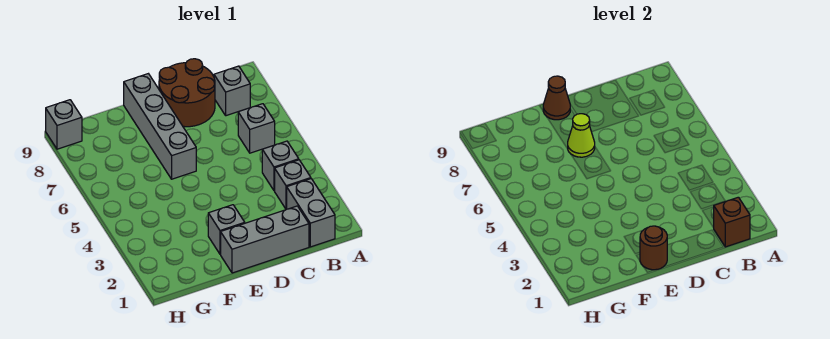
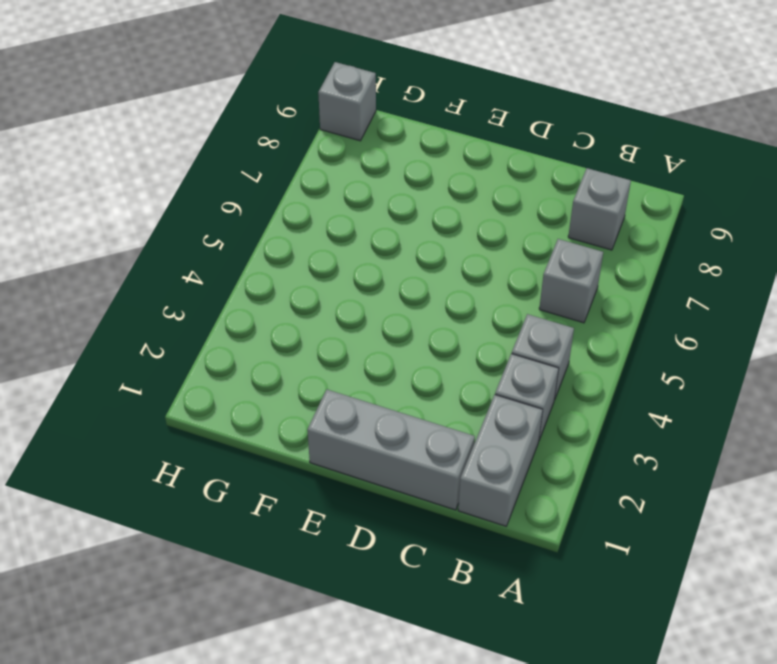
none -> brown 2x2 round brick [159,59,215,127]
none -> grey 1x1 brick [208,205,245,254]
none -> grey 1x4 brick [124,74,196,179]

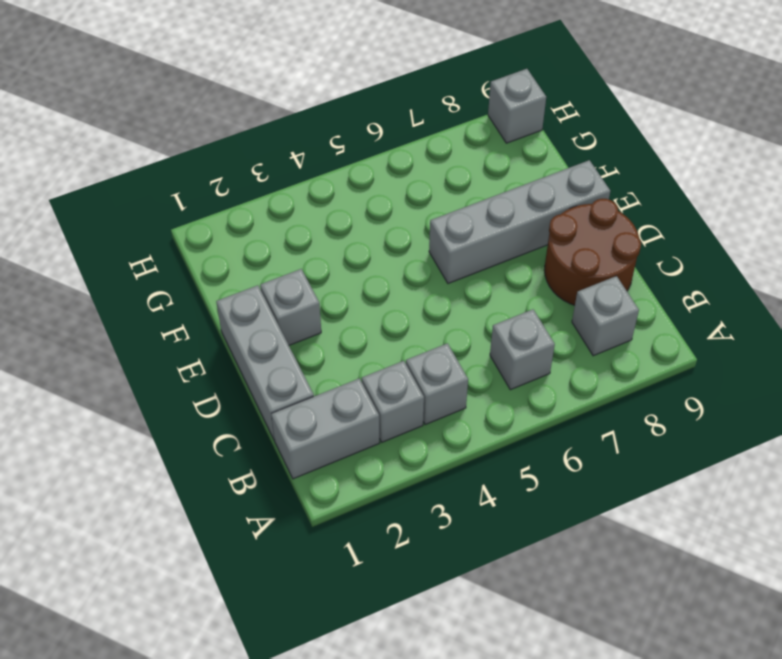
none -> brown 1x1 brick [714,197,750,247]
none -> brown 1x1 round brick [640,226,667,270]
none -> lime 1x1 cone [568,114,595,157]

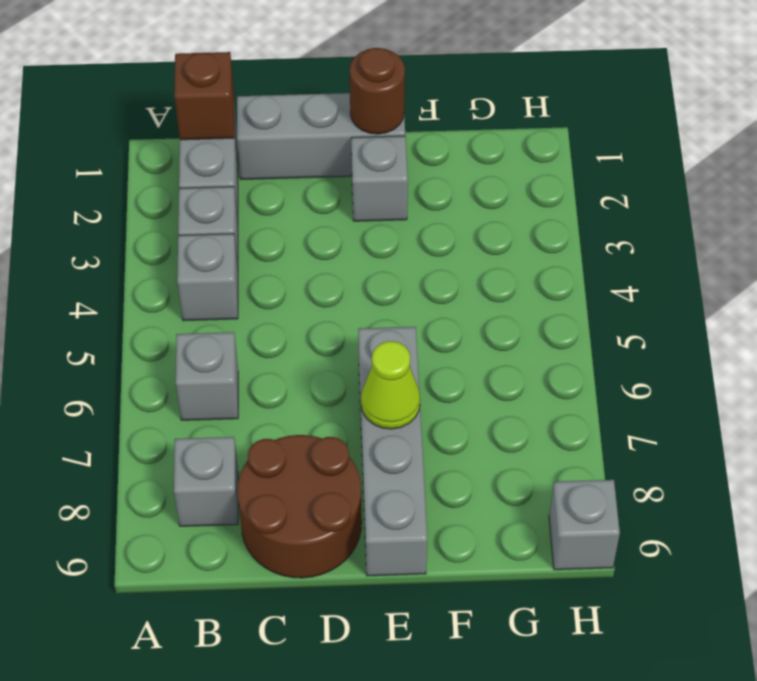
none -> brown 1x1 cone [543,76,570,120]

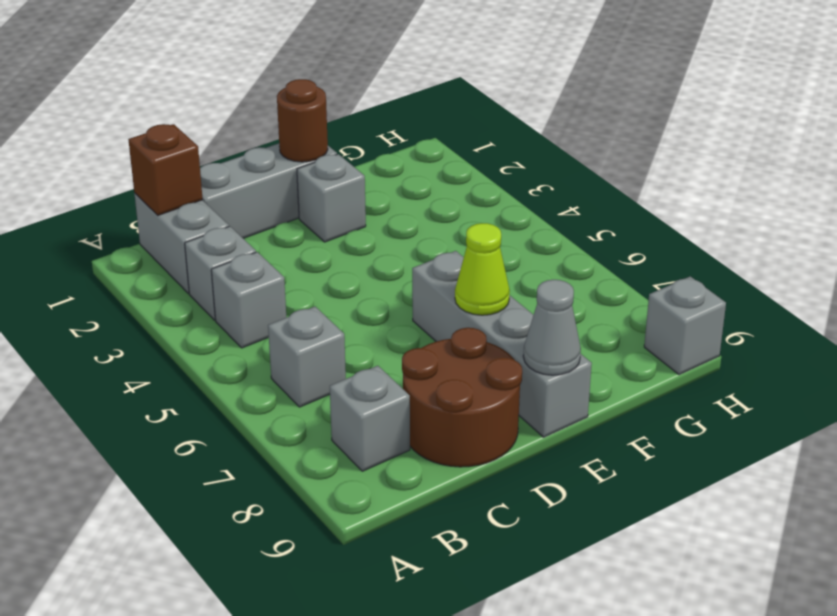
grey 1x1 cone [523,280,581,375] -> brown 1x1 cone [543,76,570,120]

